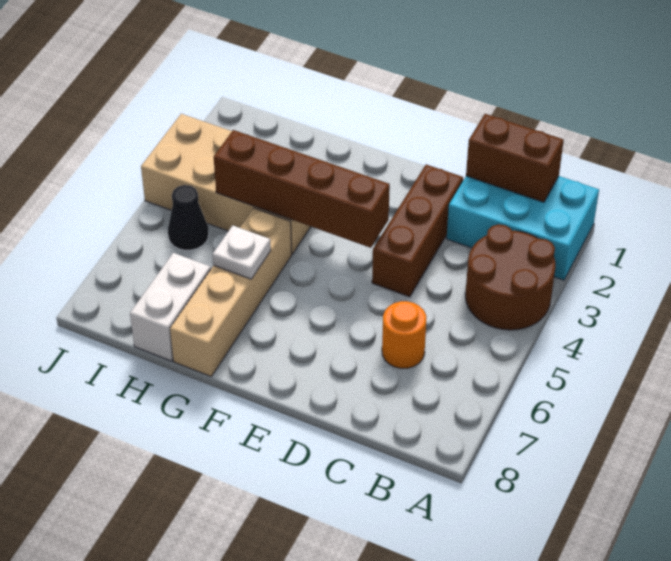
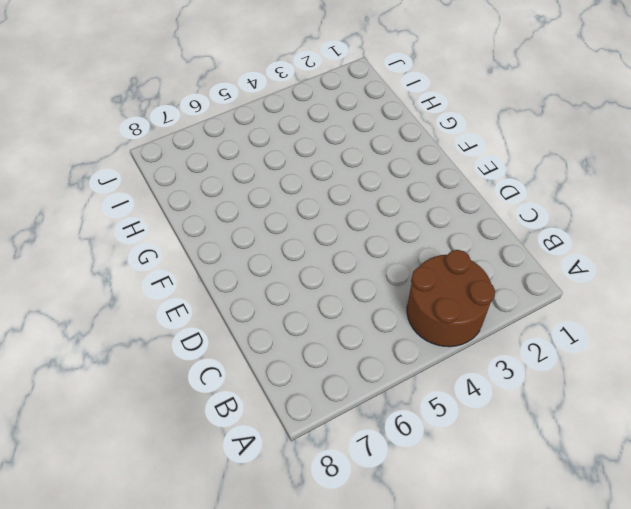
none -> cyan 2x3 brick [447,176,599,280]
none -> orange 1x1 round brick [382,301,426,368]

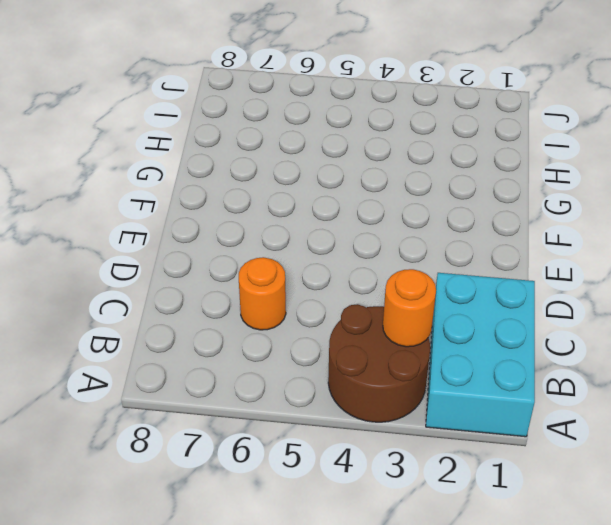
orange 1x1 round brick [383,269,436,347] -> none
none -> brown 1x3 brick [372,164,463,297]
none -> tan 2x4 brick [141,114,311,254]

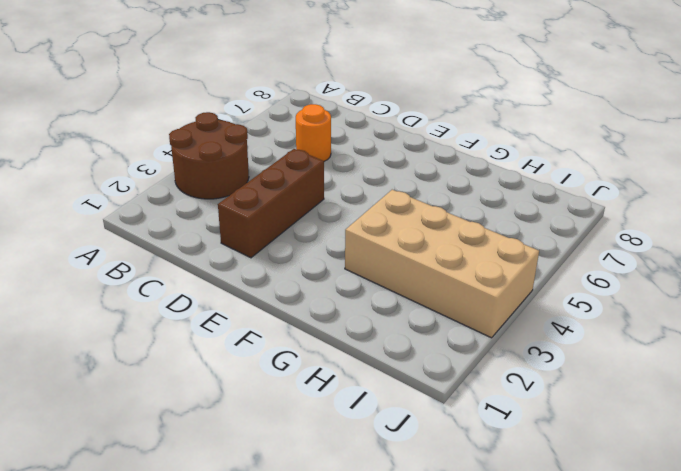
none -> cyan 2x3 brick [447,176,599,280]
none -> tan 1x4 brick [170,208,292,376]

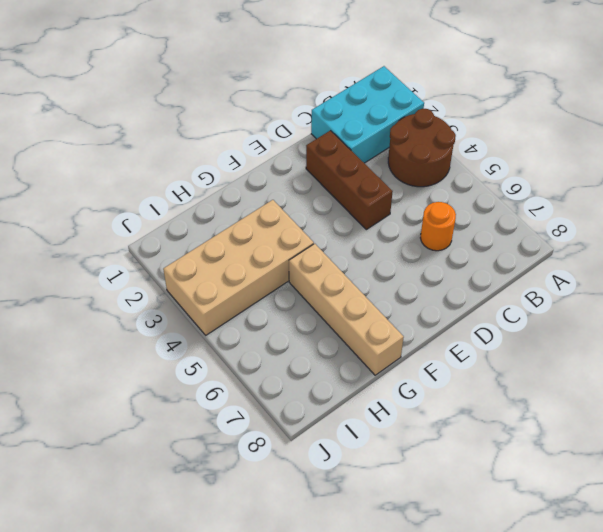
none -> white 1x2 brick [130,253,211,361]
none -> black 1x1 cone [168,185,209,250]

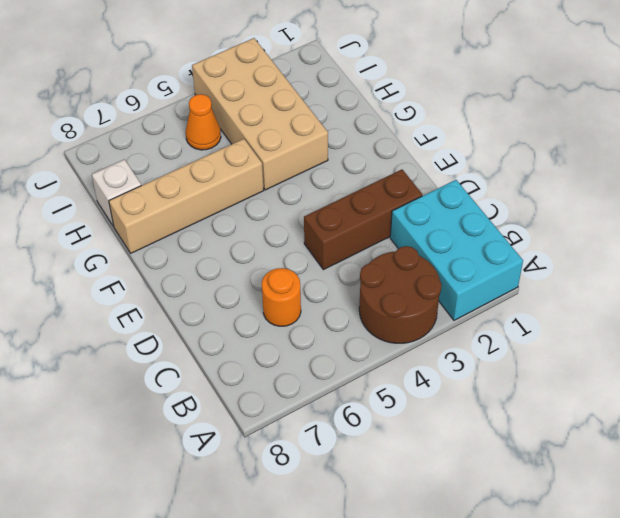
white 1x1 brick [92,159,141,226] -> white 1x2 brick [130,253,211,361]
orange 1x1 cone [186,94,221,150] -> black 1x1 cone [168,185,209,250]
none -> brown 1x2 brick [466,114,564,202]
none -> brown 1x4 brick [214,130,390,248]

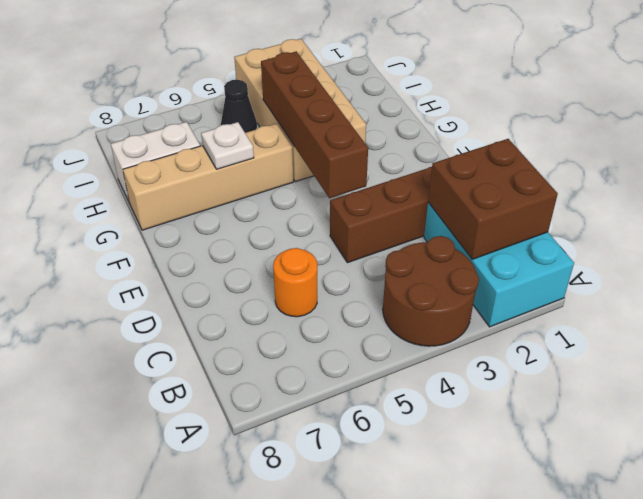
brown 2x2 brick [428,139,558,259] -> brown 1x2 brick [466,114,564,202]

